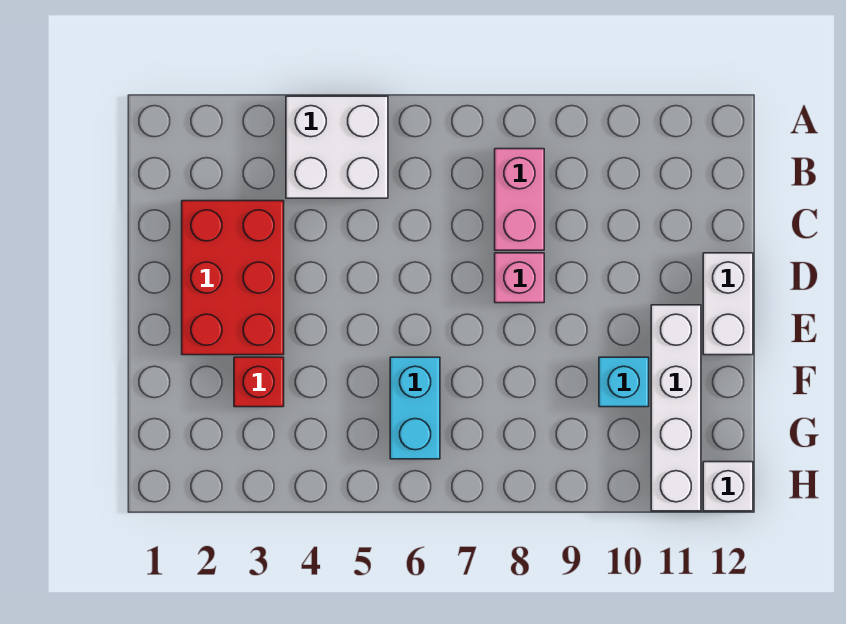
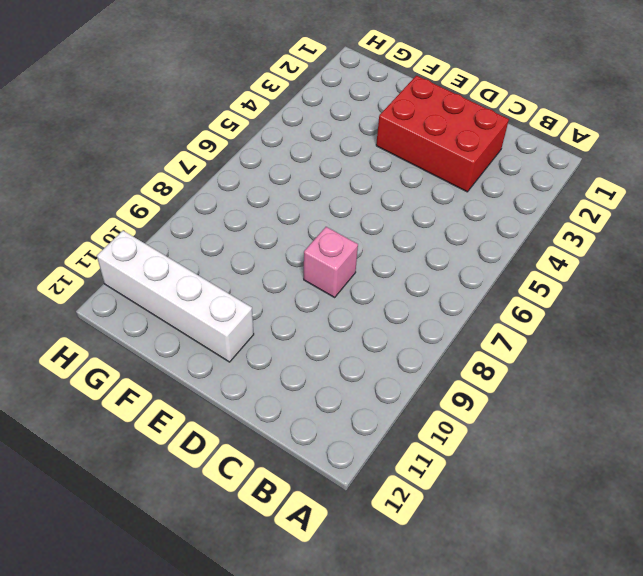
none -> white 2x2 brick [286,96,388,198]
none -> pink 1x2 brick [495,149,544,250]

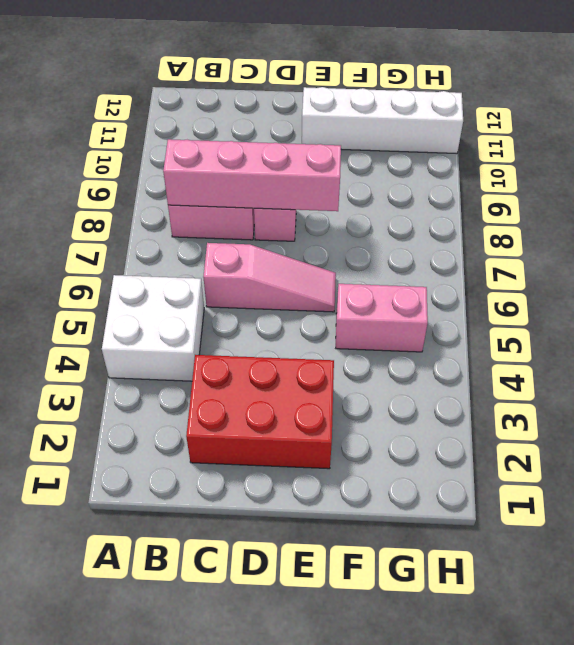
pink 1x4 brick [163,139,341,211] -> none
pink 1x3 slope [203,243,336,312] -> none
pink 1x2 brick [336,284,428,352] -> none
none -> white 1x2 brick [703,253,753,355]
none -> red 1x1 brick [234,357,284,407]

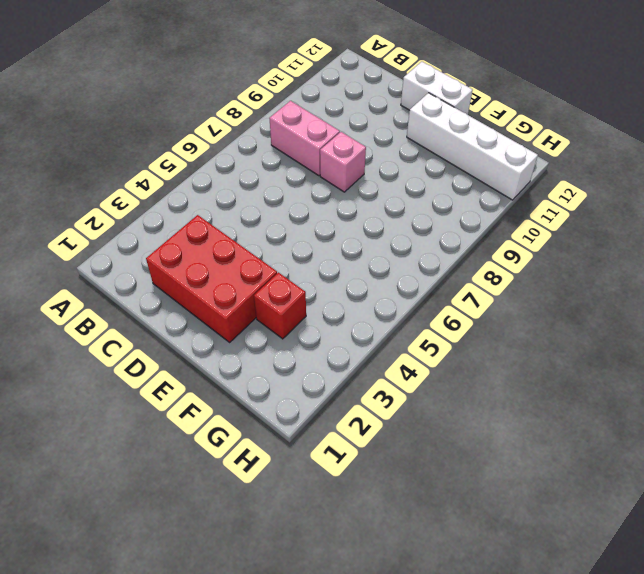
none -> white 2x2 brick [286,96,388,198]
none -> cyan 1x2 brick [390,357,440,459]

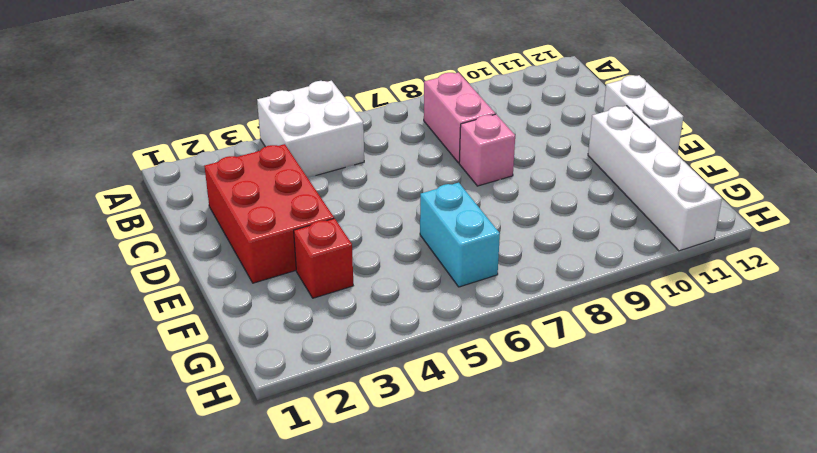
none -> cyan 1x1 brick [599,357,649,407]
none -> white 1x1 brick [703,462,753,511]

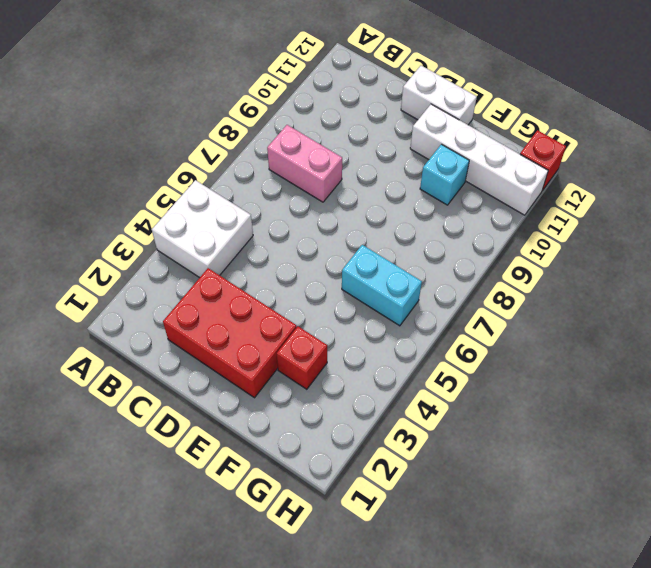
red 1x1 brick [520,130,566,191] -> white 1x1 brick [703,462,753,511]
none -> pink 1x1 brick [495,253,544,303]

